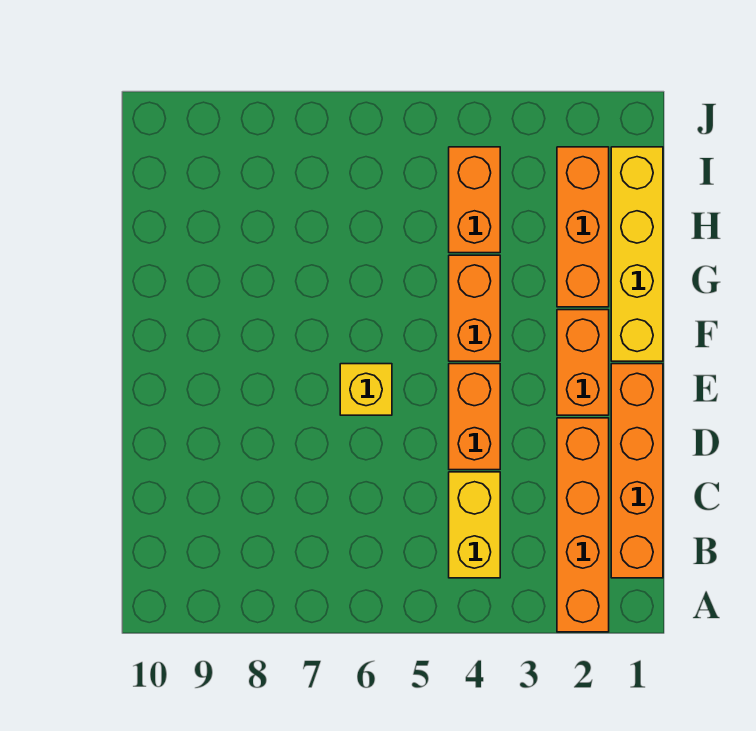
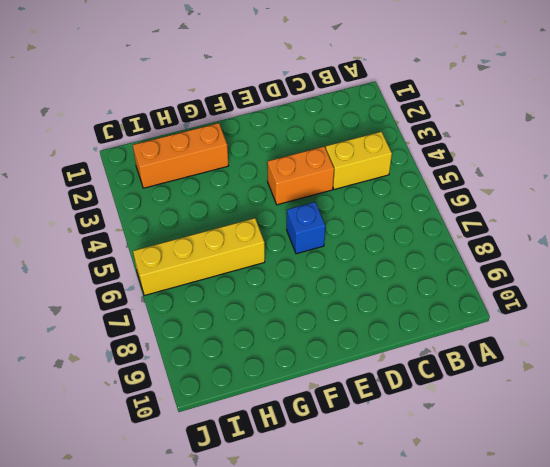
blue 1x1 brick [287,202,325,254] -> yellow 1x1 brick [340,364,392,415]
yellow 1x4 brick [133,218,265,295] -> yellow 1x4 brick moved to [611,147,663,361]
none -> orange 1x4 brick [557,418,609,632]
none -> orange 1x4 brick [611,364,663,578]

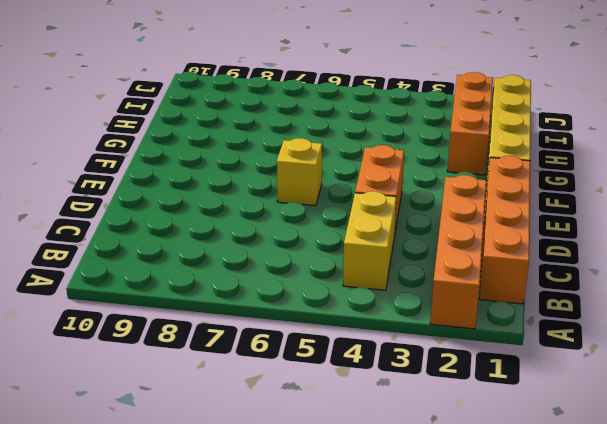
none -> orange 1x2 brick [557,310,609,415]
none -> orange 1x2 brick [449,255,500,361]

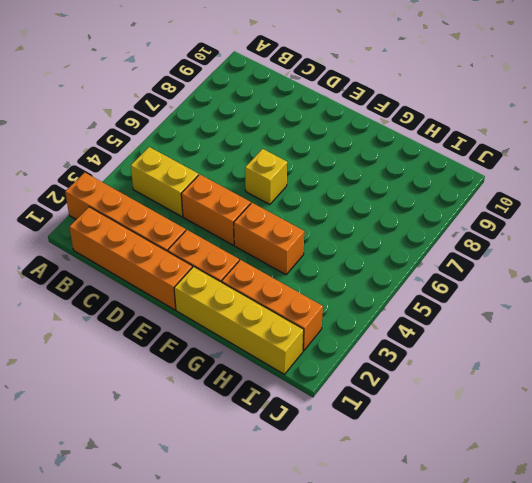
none -> orange 1x2 brick [449,147,500,253]

